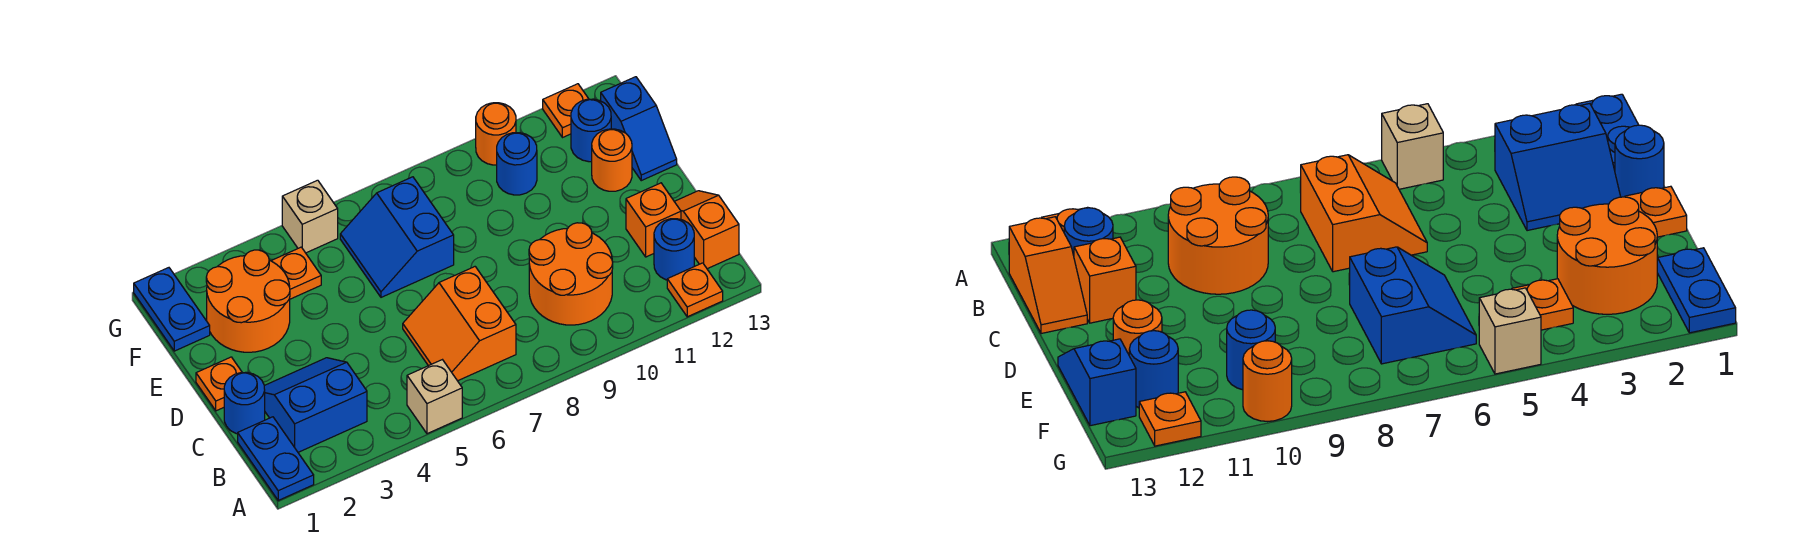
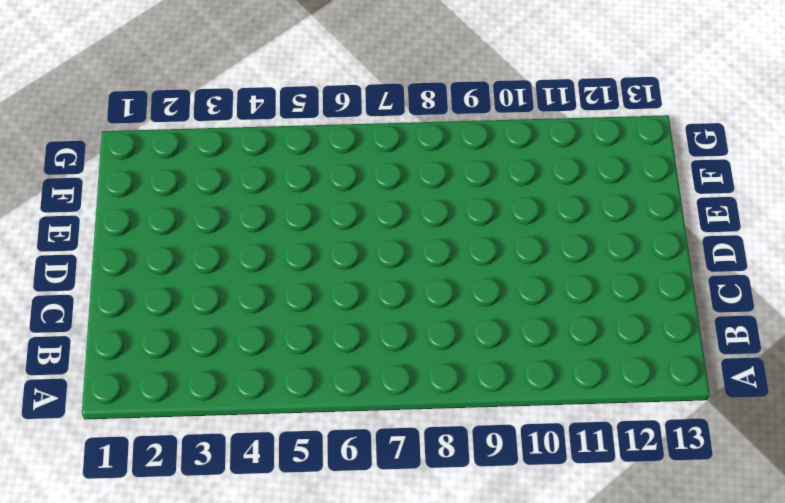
none -> blue 1x2 plate [238,417,314,500]
none -> tan 1x1 brick [407,360,462,434]
none -> orange 1x1 plate [667,263,723,317]

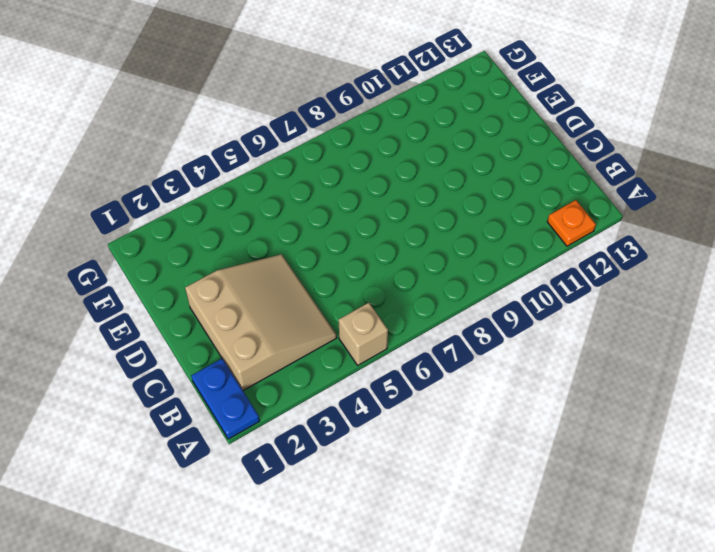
tan 3x3 slope [185,254,337,390] -> blue 2x2 slope [264,358,367,452]
none -> orange 2x2 slope [403,267,516,381]
none -> orange 2x2 round brick [529,223,613,325]
none -> blue 1x1 round brick [654,219,694,280]

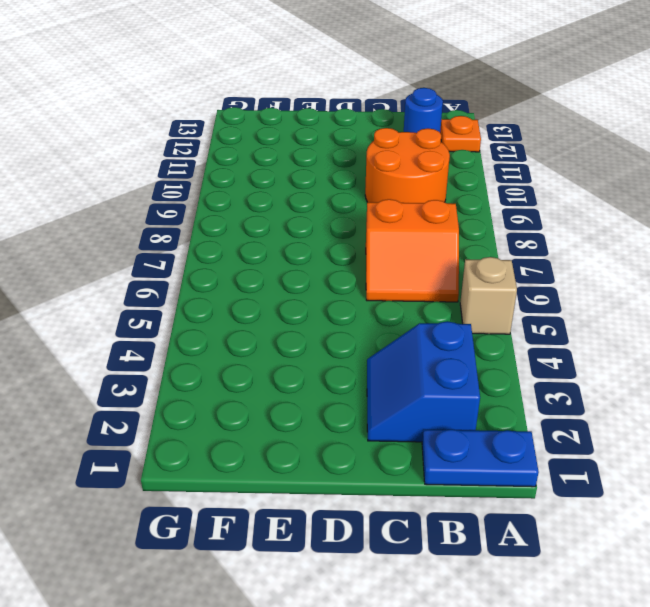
none -> orange 1x2 slope [674,191,739,269]
none -> blue 1x1 round brick [224,372,265,434]
none -> orange 1x1 brick [626,183,681,257]

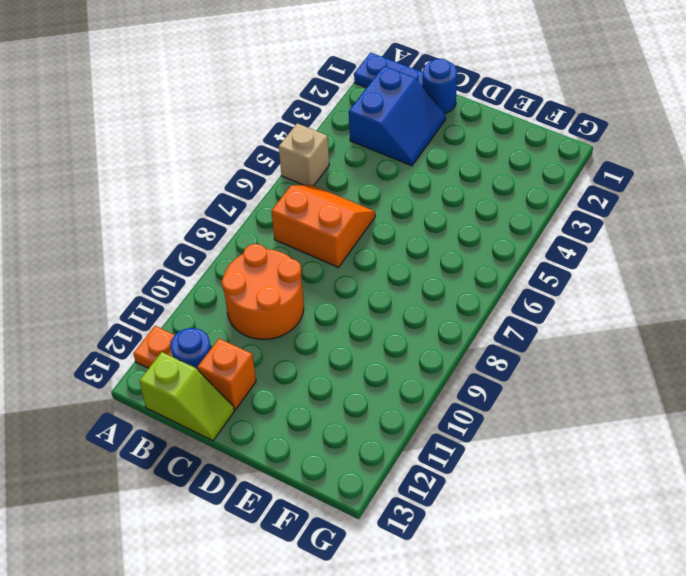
lime 1x2 slope [139,352,234,441] -> orange 1x2 slope [674,191,739,269]
none -> orange 1x1 plate [196,357,242,411]
none -> orange 2x2 round brick [206,250,290,352]
none -> blue 2x2 slope [340,177,454,297]

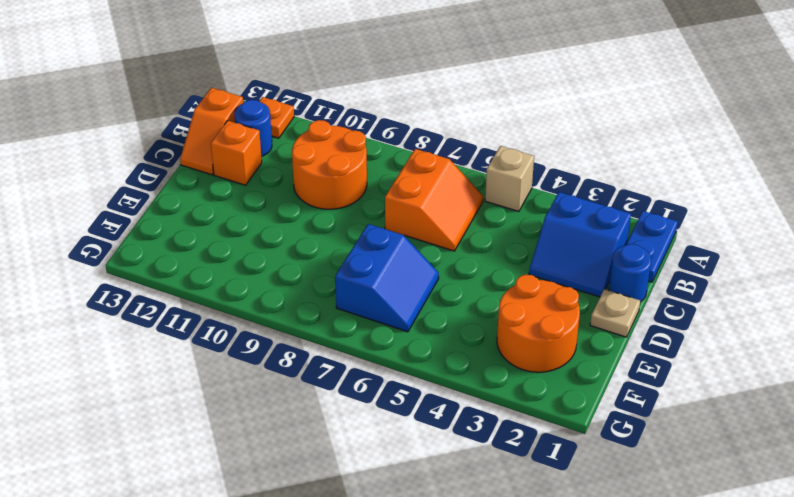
tan 1x1 plate [590,289,640,337] -> orange 1x1 plate [196,357,242,411]
none -> orange 1x1 round brick [592,129,632,191]
none -> blue 1x2 slope [601,77,677,181]
none -> blue 1x2 plate [134,268,210,351]

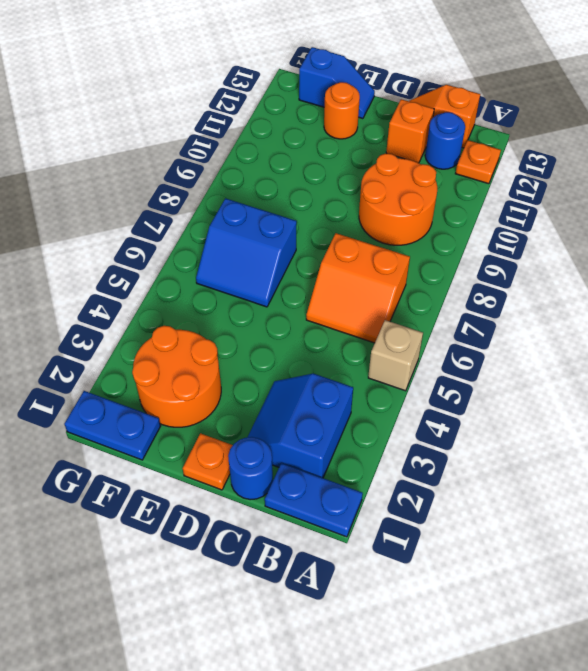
none -> orange 1x1 plate [271,247,321,299]
none -> blue 1x1 round brick [497,133,537,195]
none -> blue 1x1 round brick [571,99,611,162]

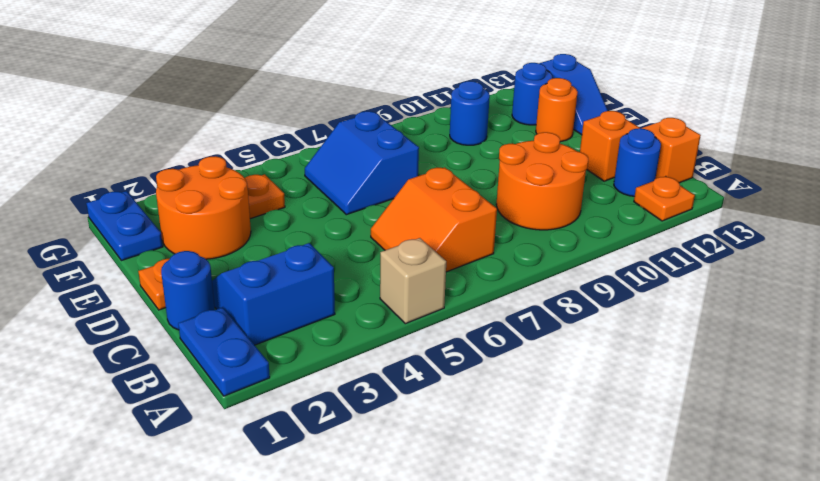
none -> tan 1x1 brick [282,180,338,253]
none -> orange 1x1 round brick [476,103,516,165]
none -> orange 1x1 plate [543,84,588,138]

